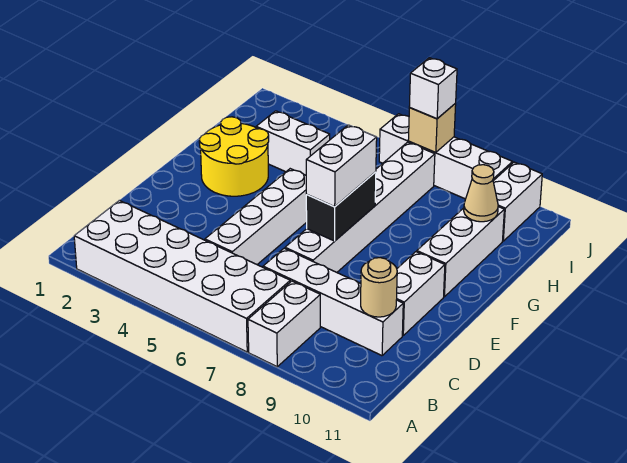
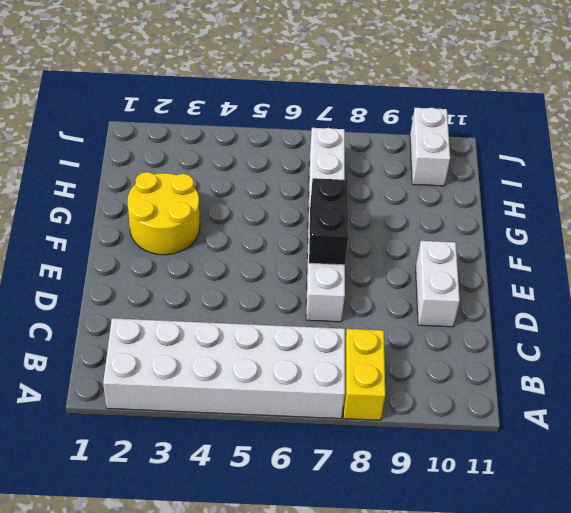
yellow 1x2 brick [343,329,385,420] -> white 1x2 brick [248,281,320,367]
none -> white 1x4 brick [205,169,307,264]
none -> white 1x4 brick [263,248,403,356]
none -> white 1x3 brick [417,207,504,297]

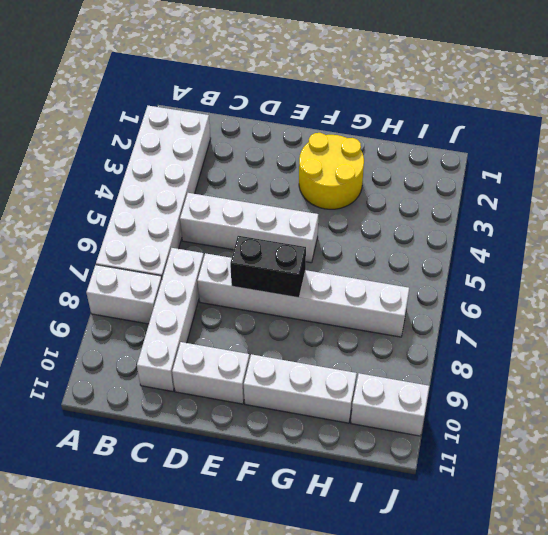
none -> white 1x2 brick [256,111,330,175]
none -> white 1x4 brick [379,114,513,199]
none -> tan 1x1 round brick [361,258,397,317]

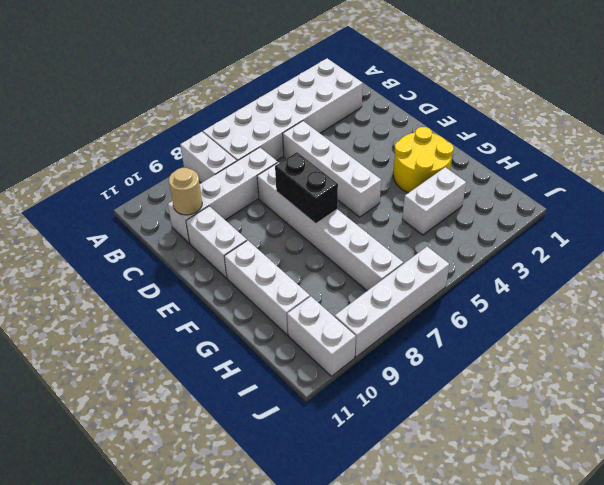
none -> tan 1x1 cone [464,165,498,222]
none -> tan 1x1 brick [408,104,456,153]
none -> white 1x2 brick [306,125,377,207]

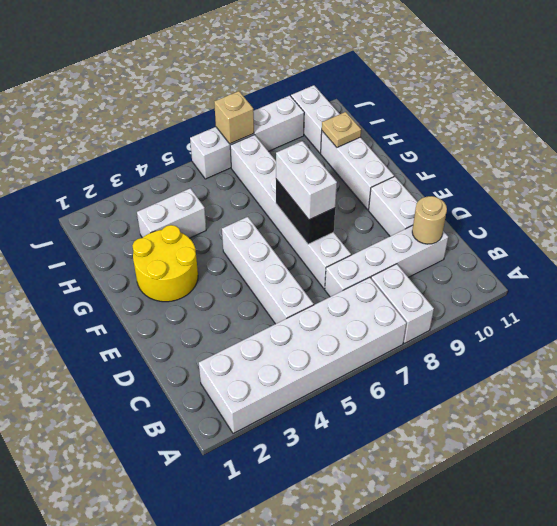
tan 1x1 plate [322,112,361,147] -> tan 1x1 cone [464,165,498,222]
none -> white 1x1 brick [409,58,457,119]

